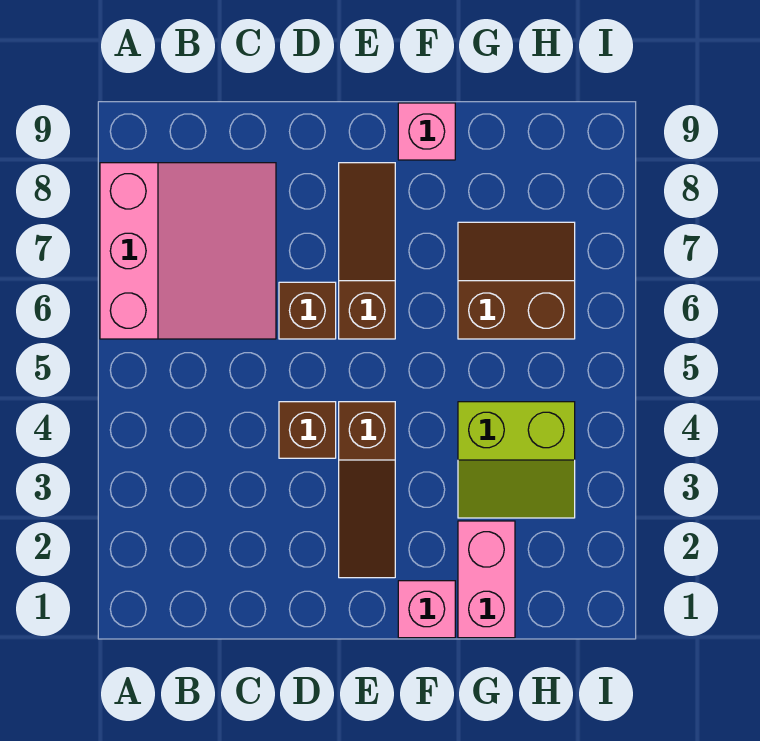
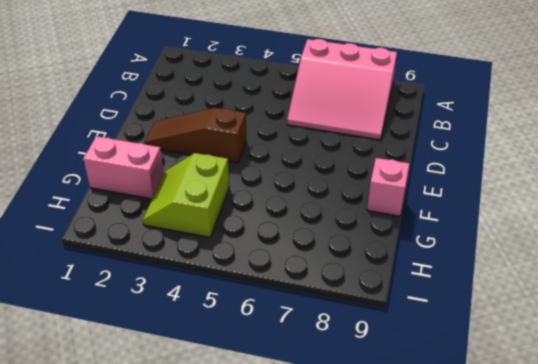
none -> brown 1x1 brick [279,402,336,458]
none -> brown 1x1 brick [279,282,336,339]

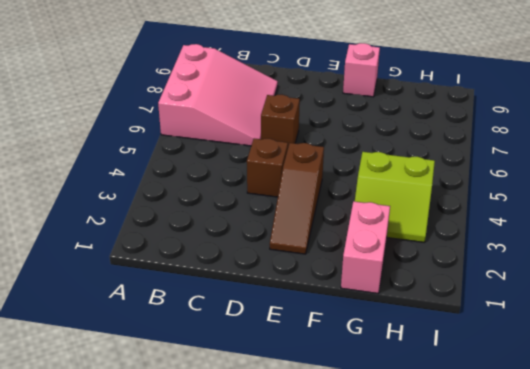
none -> brown 1x3 slope [339,163,395,339]
none -> pink 1x1 brick [398,581,455,638]

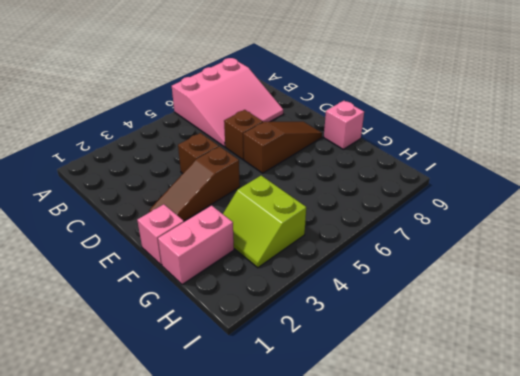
none -> brown 2x2 slope [458,222,575,339]

